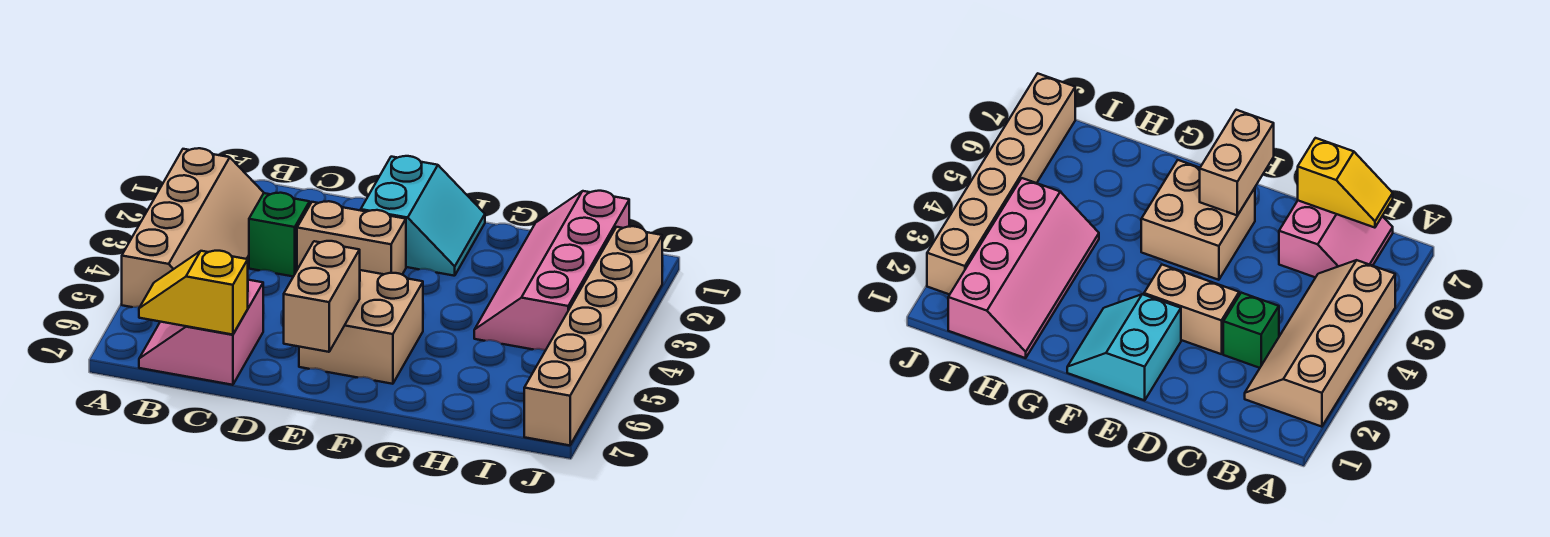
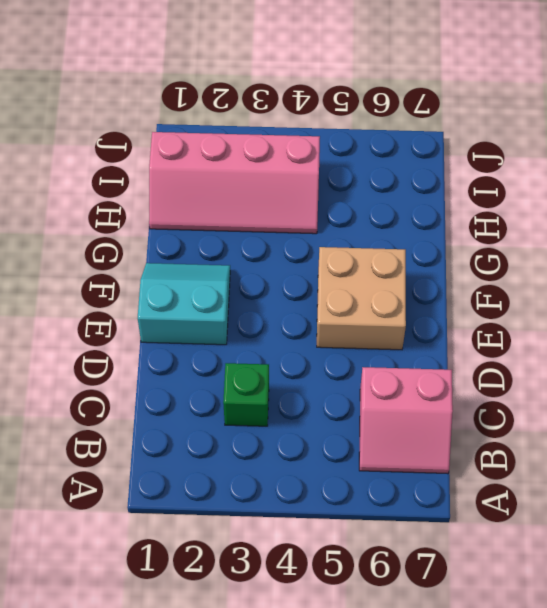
none -> tan 2x4 slope [122,148,264,307]
none -> tan 1x2 brick [297,201,406,274]

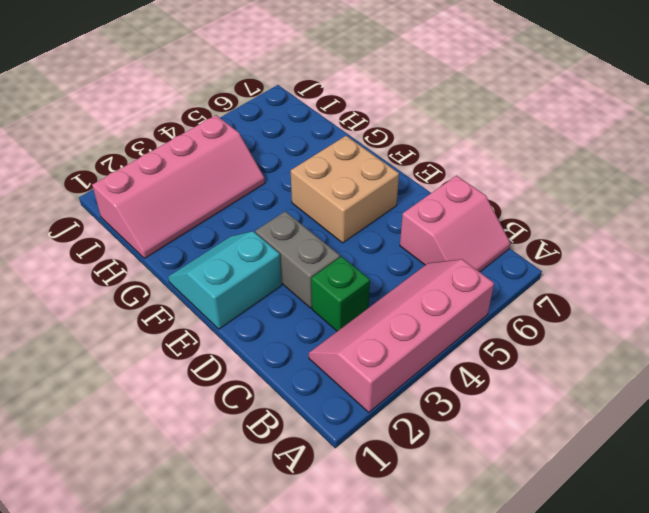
pink 2x4 slope [309,259,494,412] -> tan 2x4 slope [122,148,264,307]
grey 1x2 brick [255,211,340,308] -> tan 1x2 brick [297,201,406,274]
none -> tan 1x6 brick [524,226,662,445]
none -> yellow 1x2 slope [139,251,248,335]

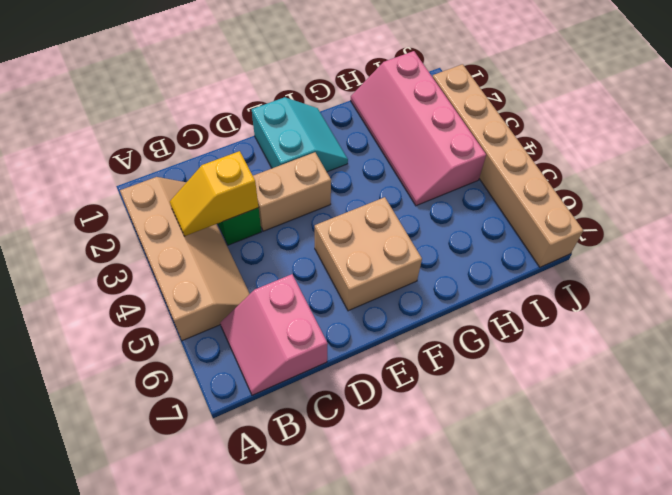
yellow 1x2 slope [170,151,259,236] -> yellow 1x2 slope moved to [139,251,248,335]
none -> tan 1x2 brick [284,241,360,352]

